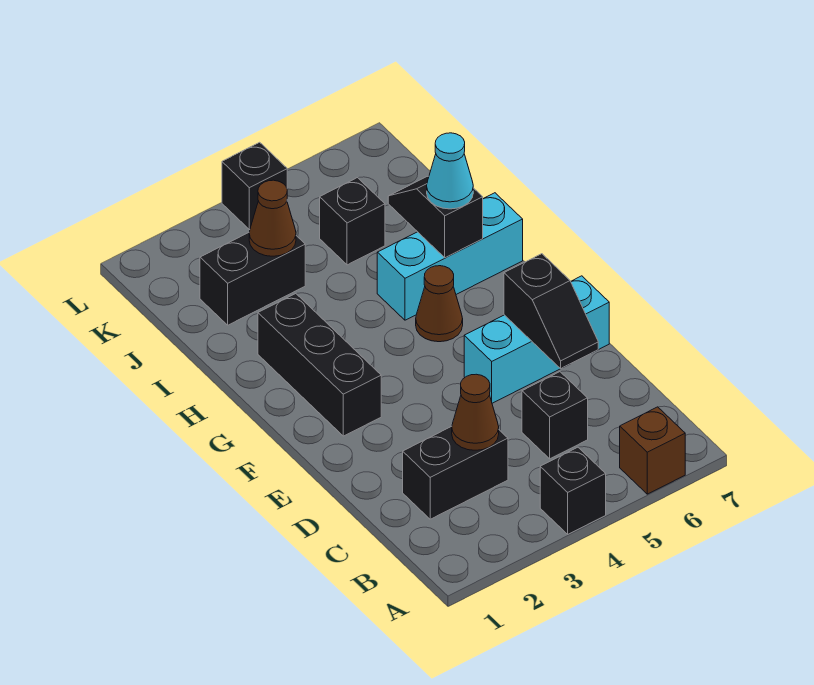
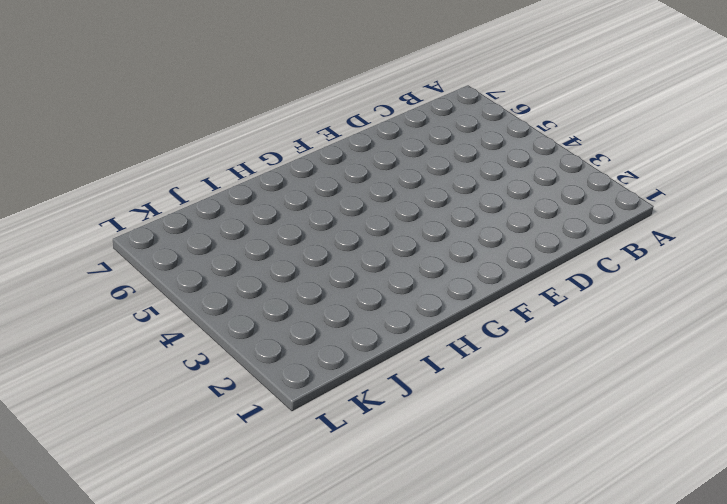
none -> black 1x1 brick [540,447,606,534]
none -> brown 1x1 brick [620,407,685,494]
none -> black 1x2 brick [403,426,508,519]

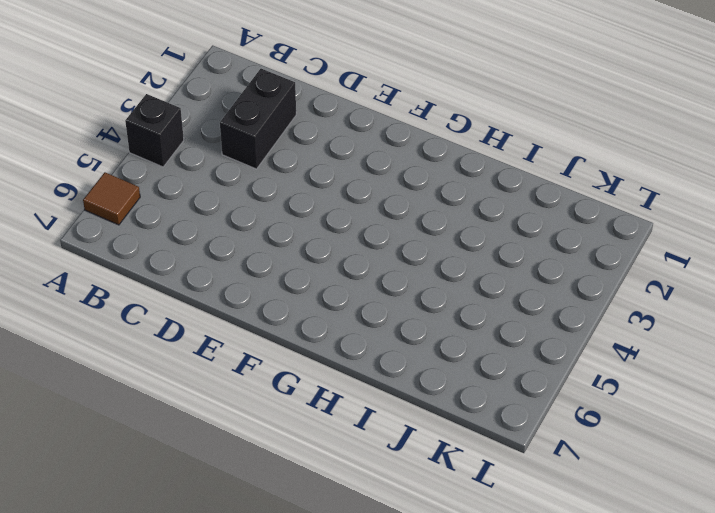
brown 1x1 tile [83,172,140,225] -> brown 1x1 brick [620,407,685,494]
none -> black 1x1 brick [522,372,588,459]
none -> cyan 1x3 brick [464,276,609,403]
none -> black 1x3 brick [258,294,381,436]

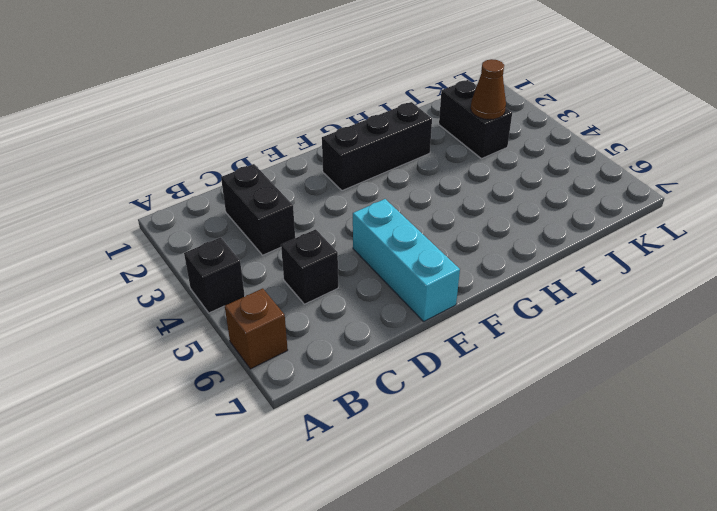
none -> brown 1x1 cone [416,266,463,342]
none -> cyan 1x3 brick [377,193,523,320]
none -> black 1x1 brick [320,178,385,265]

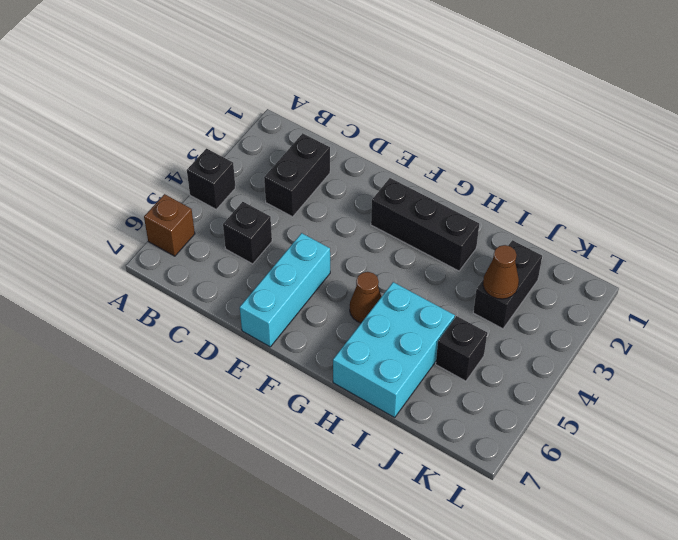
cyan 2x3 brick [333,282,455,418] -> cyan 1x3 brick [377,193,523,320]
none -> black 1x1 brick [222,142,287,230]
none -> brown 1x1 cone [452,374,499,450]
none -> black 1x2 slope [504,254,598,369]

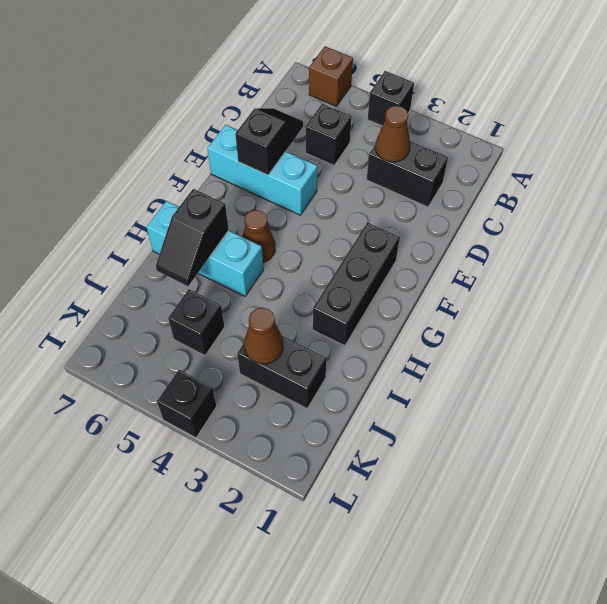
none -> cyan 1x1 cone [427,133,473,209]

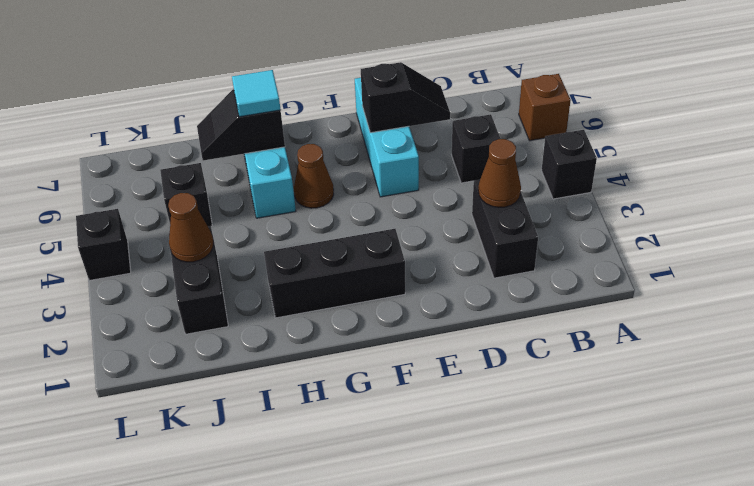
cyan 1x1 tile [232,70,280,117] -> cyan 1x1 cone [427,133,473,209]

